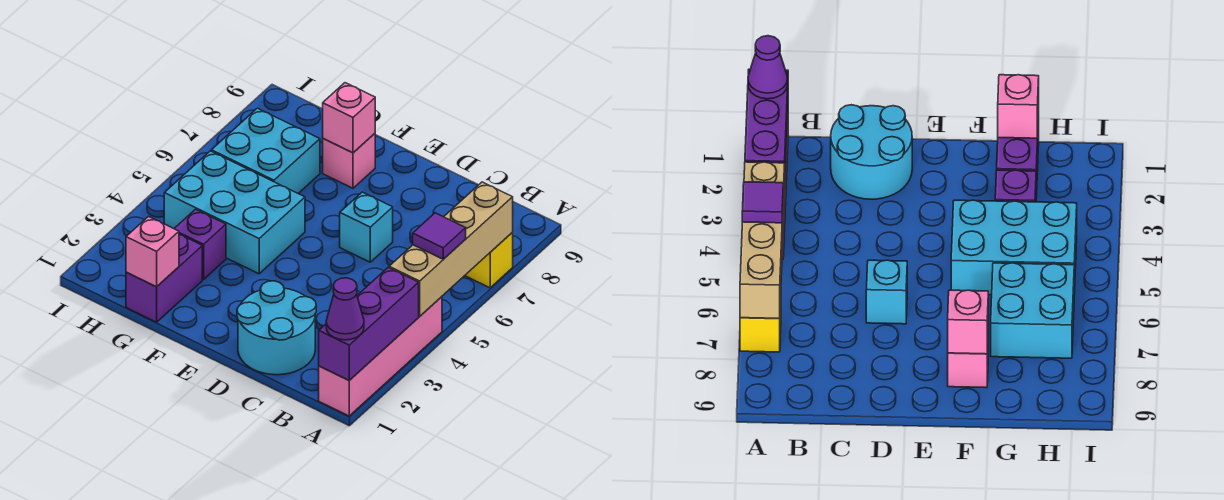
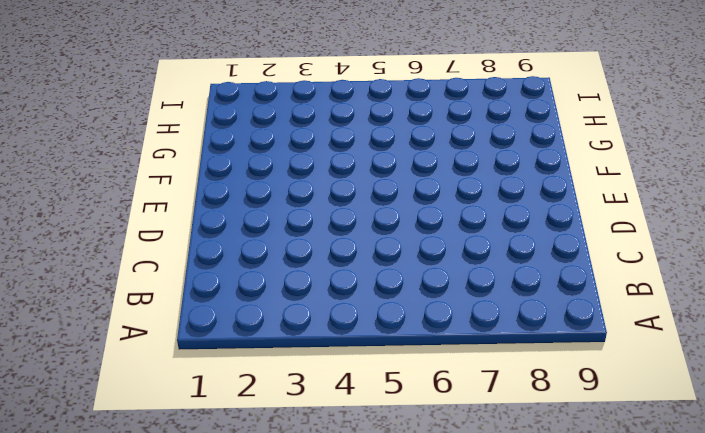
none -> pink 1x4 brick [319,297,442,416]
none -> yellow 1x1 brick [465,233,513,288]
none -> cyan 2x2 round brick [237,281,316,375]

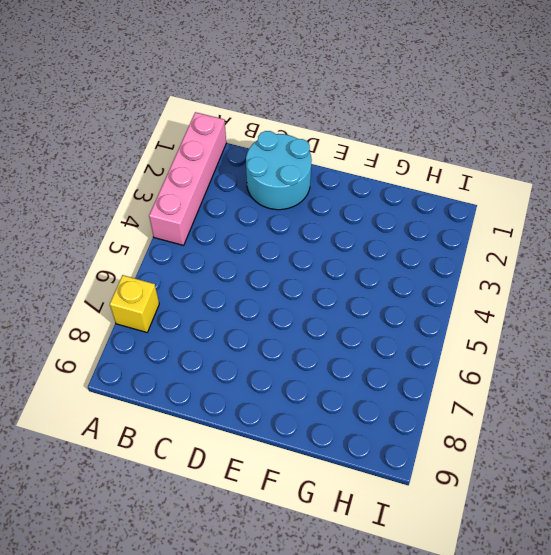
none -> cyan 1x1 brick [340,192,393,262]
none -> cyan 2x3 brick [164,151,305,274]
none -> pink 1x1 brick [323,134,375,188]

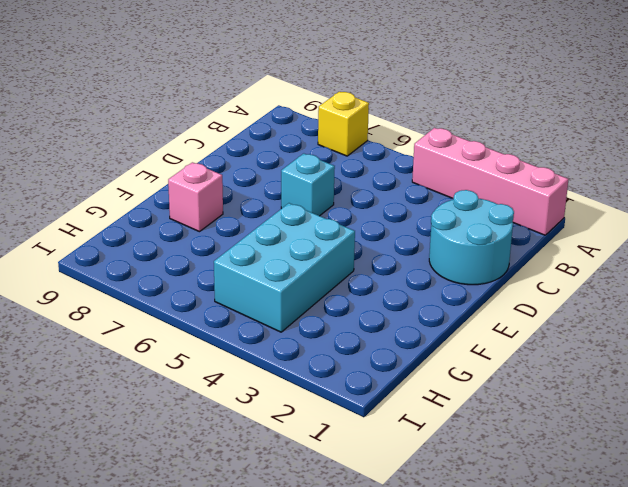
none -> purple 1x2 brick [126,234,202,322]
none -> purple 1x1 brick [174,209,226,280]
none -> cyan 2x2 brick [211,108,320,193]

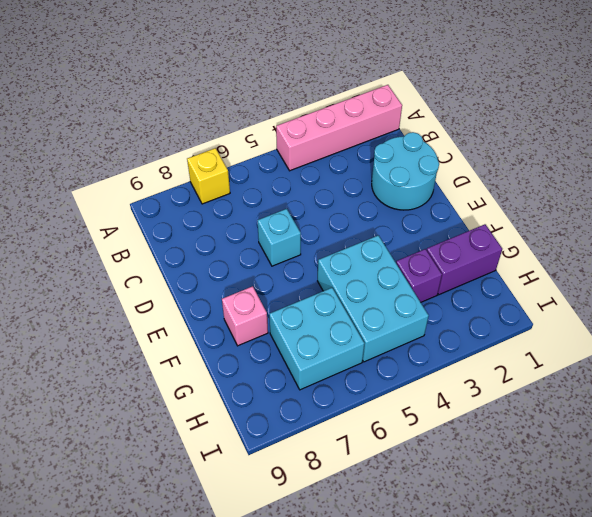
none -> purple 1x3 brick [319,268,419,380]
none -> tan 1x4 brick [389,182,513,316]
none -> pink 1x1 brick [323,83,375,153]

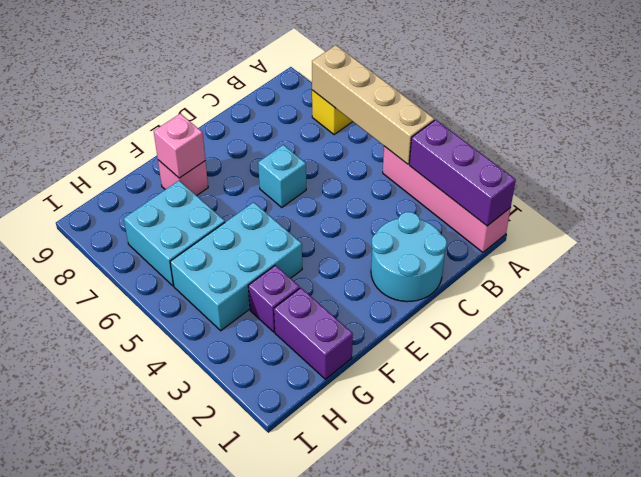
none -> pink 1x1 brick [126,217,179,287]
none -> purple 1x1 cone [326,278,364,340]
none -> purple 1x1 tile [413,213,466,259]

